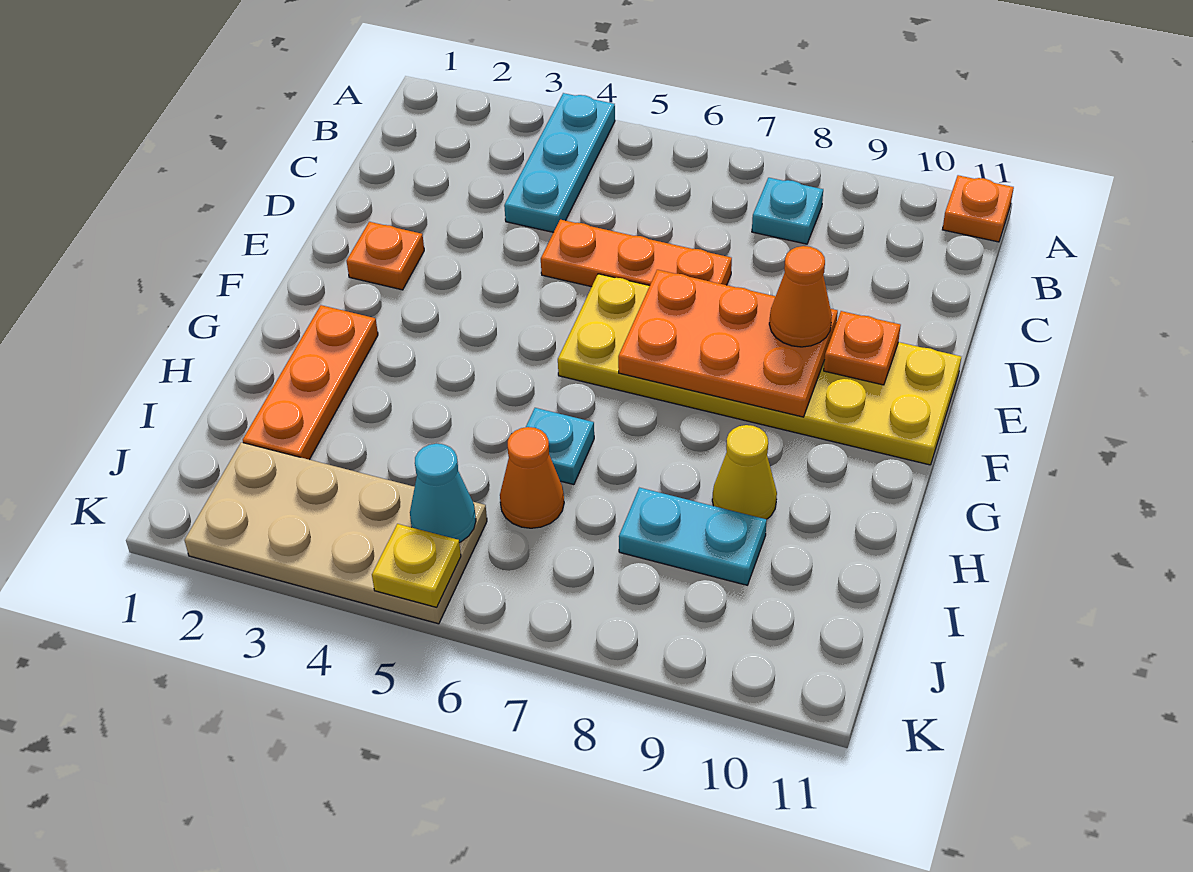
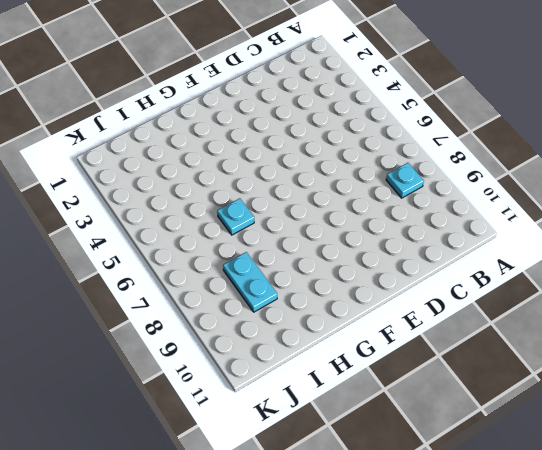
none -> cyan 1x3 plate [504,93,615,232]
none -> orange 1x1 plate [943,175,1014,242]
none -> orange 1x3 plate [541,220,732,287]

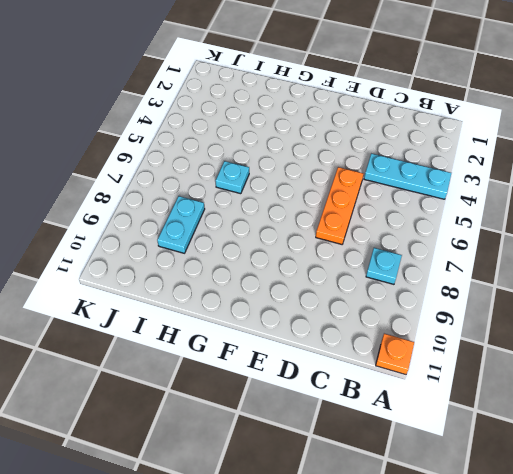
none -> orange 1x1 plate [347,222,424,290]
none -> yellow 2x6 plate [558,274,961,465]
none -> orange 1x3 plate [243,305,378,460]

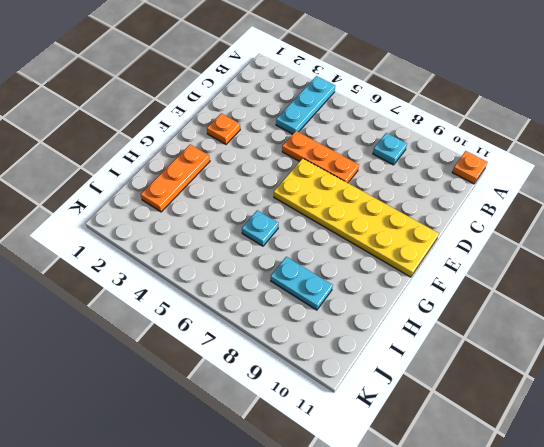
none -> yellow 1x1 cone [712,425,777,519]
none -> orange 1x1 cone [500,427,564,528]
none -> tan 2x4 plate [184,442,487,624]

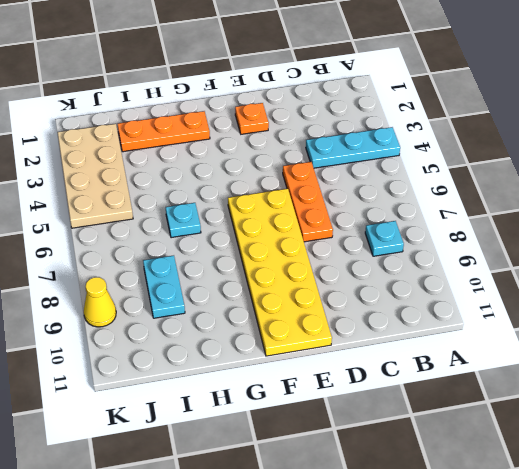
yellow 1x1 cone [84,277,116,327] -> yellow 1x1 cone moved to [712,425,777,519]
none -> orange 1x1 plate [943,175,1014,242]
none -> orange 1x1 cone [500,427,564,528]
none -> orange 2x3 plate [618,270,838,417]

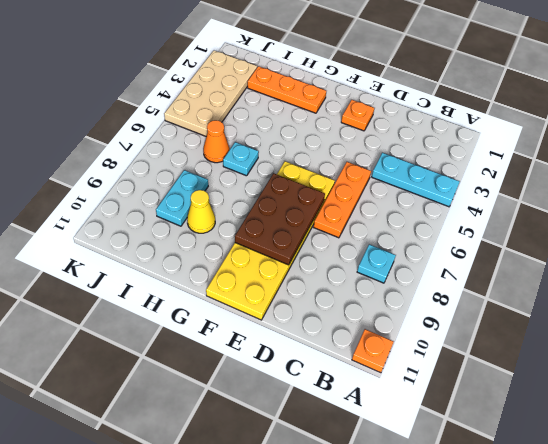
brown 2x3 plate [235,173,325,265] -> orange 2x3 plate [618,270,838,417]
none -> orange 1x1 plate [824,311,901,385]
none -> cyan 1x1 cone [410,444,476,543]
none -> yellow 1x1 plate [372,524,461,607]

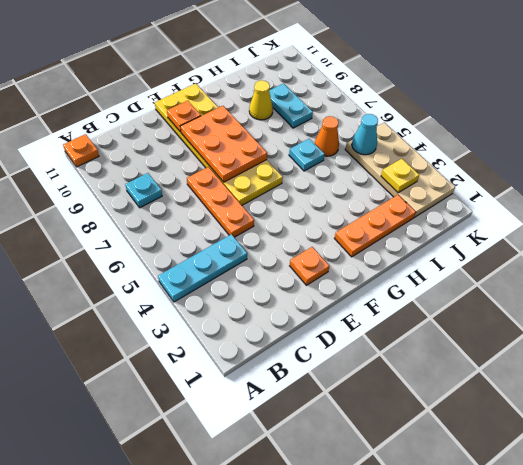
yellow 1x1 plate [381,159,419,193] -> yellow 1x1 plate moved to [372,524,461,607]
none -> orange 1x1 cone [769,246,832,347]

